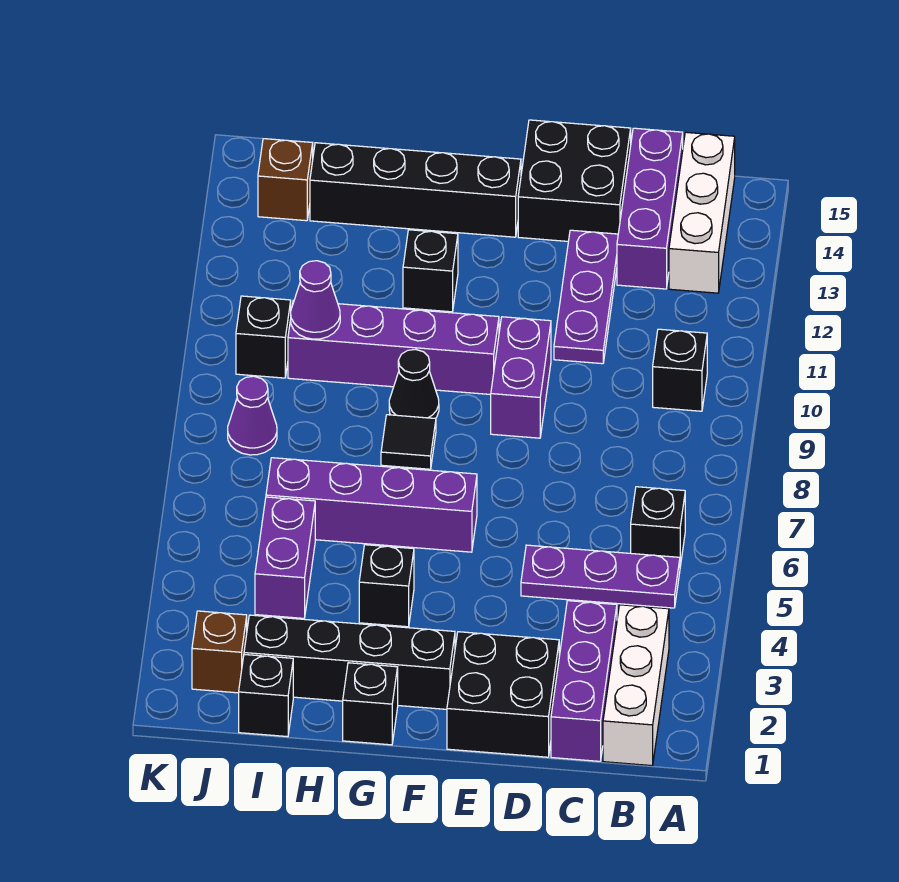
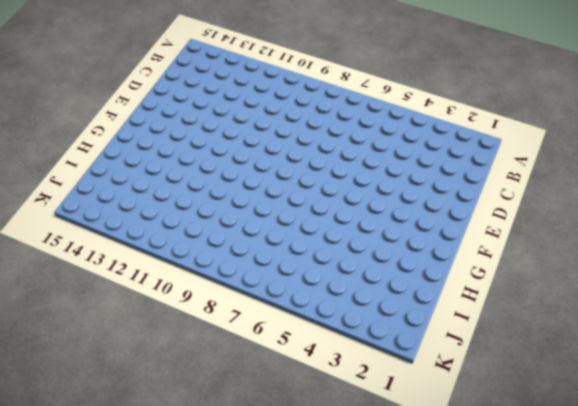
none -> white 1x3 brick [603,605,669,766]
none -> purple 1x3 plate [521,545,680,608]
none -> black 1x1 brick [631,487,685,566]

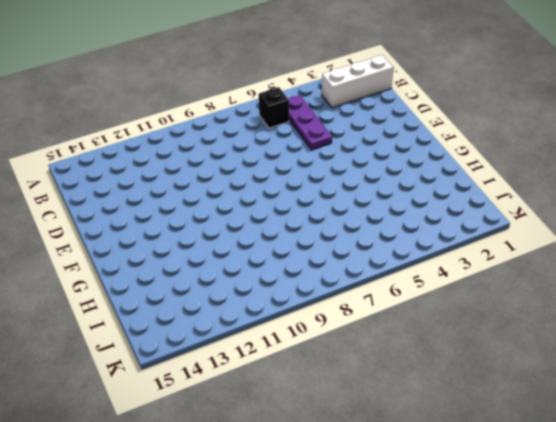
none -> black 1x1 brick [653,329,707,411]
none -> white 1x3 brick [669,132,735,293]
none -> purple 1x3 brick [551,601,617,761]

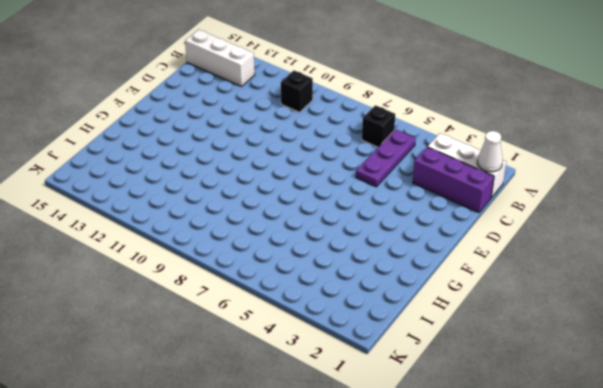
white 1x1 cone [477,131,503,172] -> none
none -> purple 1x3 brick [617,128,683,289]
none -> black 2x2 brick [447,632,559,757]
none -> purple 1x3 plate [554,230,618,364]

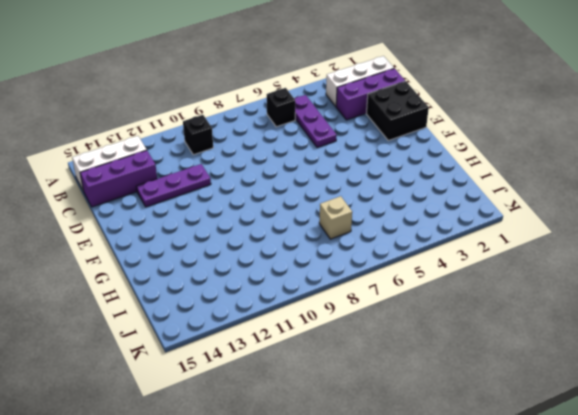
tan 1x1 brick [319,196,352,239] -> none
none -> black 2x2 brick [518,120,631,241]
none -> purple 1x2 brick [491,317,551,438]
none -> black 1x4 brick [244,615,455,709]

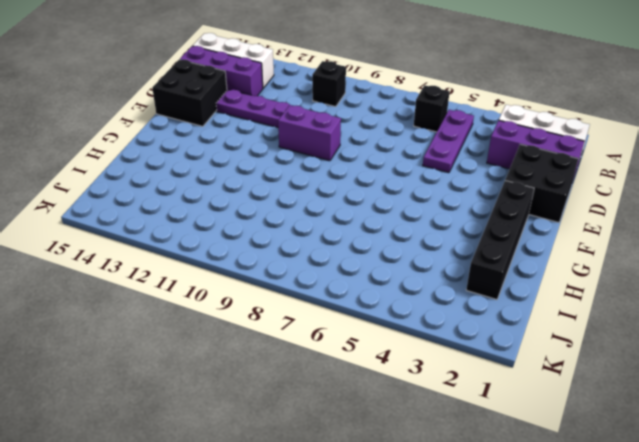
none -> purple 1x4 brick [266,458,477,552]
none -> purple 1x4 brick [288,300,499,394]
none -> black 1x4 brick [310,143,521,237]

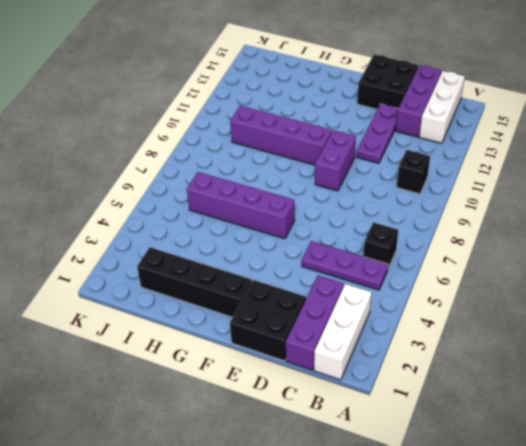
none -> black 1x4 brick [310,143,521,237]
none -> black 1x1 brick [343,663,398,745]
none -> black 1x1 brick [359,545,414,627]

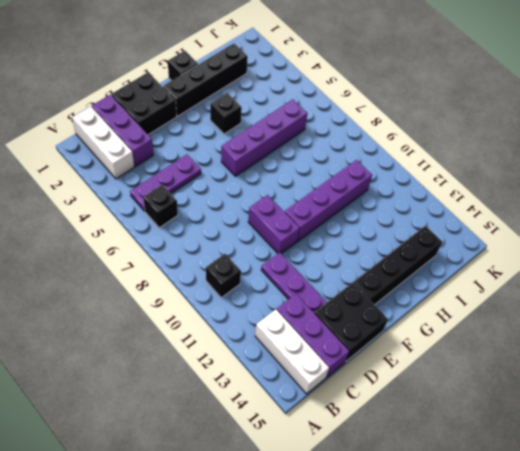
none -> black 1x1 tile [381,415,436,469]
none -> black 1x1 cone [389,349,439,418]
none -> black 1x1 brick [403,230,458,312]

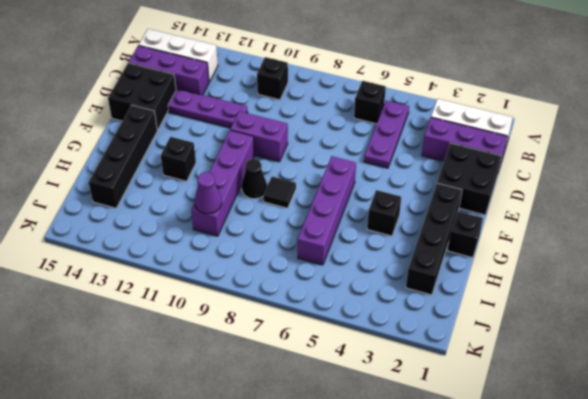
none -> black 1x1 brick [239,655,293,737]
none -> purple 1x2 brick [255,497,315,618]
none -> brown 1x1 brick [192,611,247,693]

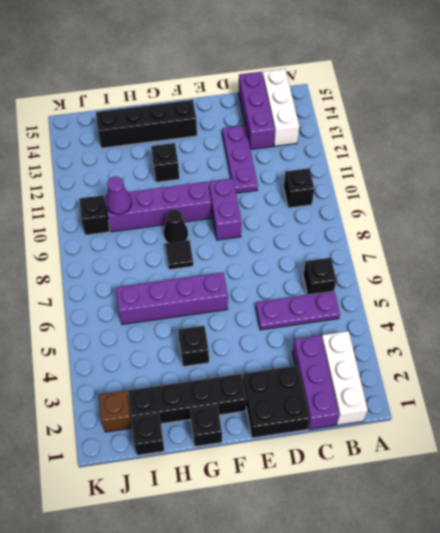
none -> black 2x2 brick [518,120,631,241]
none -> purple 1x2 brick [255,497,315,618]
none -> purple 1x1 cone [228,376,277,455]

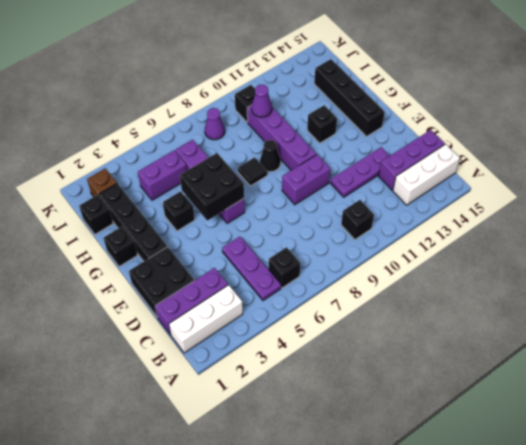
black 2x2 brick [180,153,244,221] -> black 2x2 brick moved to [518,120,631,241]
none -> brown 1x1 brick [258,139,313,221]

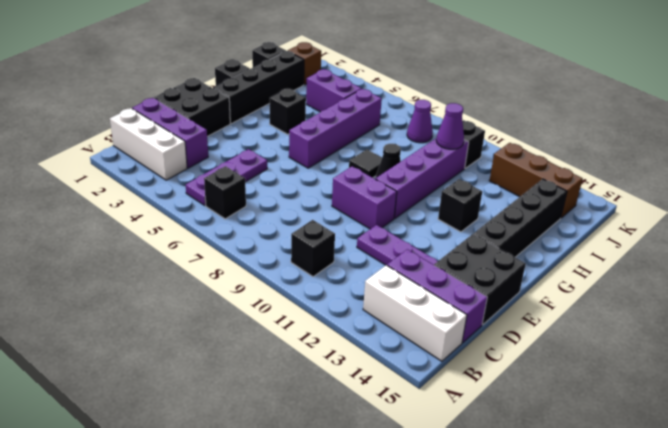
brown 1x3 brick [489,143,583,218] -> brown 1x1 brick [258,139,313,221]

